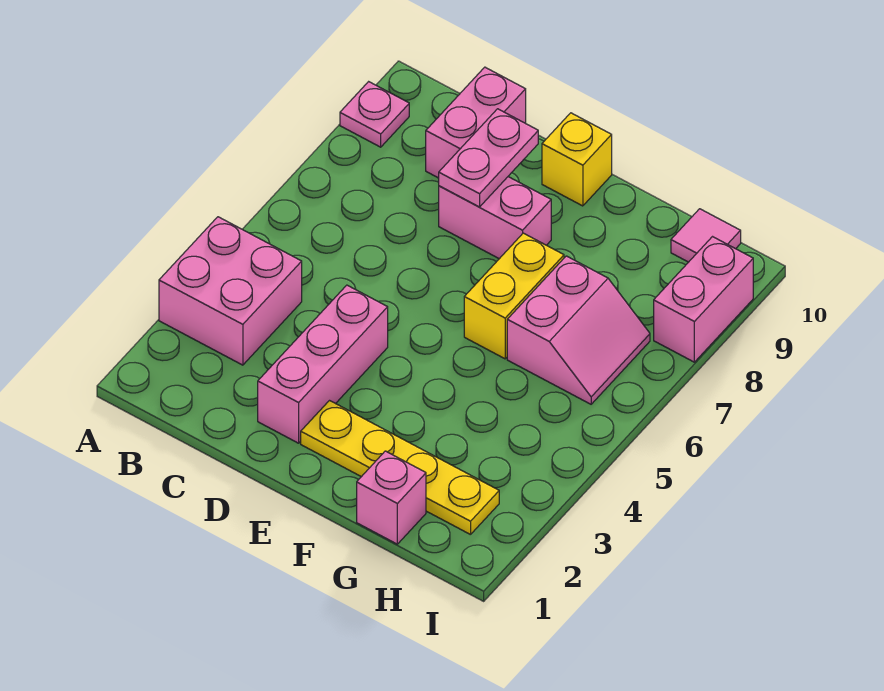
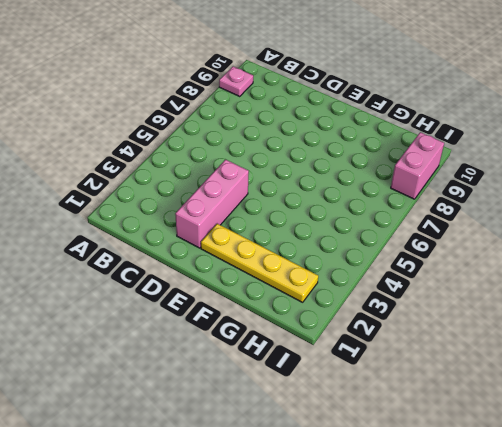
none -> pink 2x2 brick [159,217,302,365]
none -> pink 1x2 brick [426,67,526,178]
none -> pink 1x2 brick [439,177,551,259]

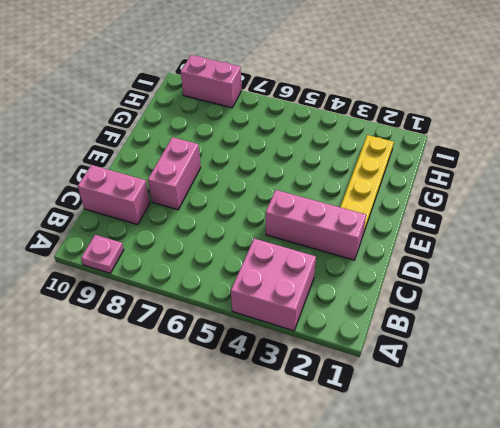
none -> yellow 1x1 brick [542,113,612,206]
none -> yellow 1x2 brick [464,233,564,359]
none -> pink 1x1 brick [357,451,426,544]

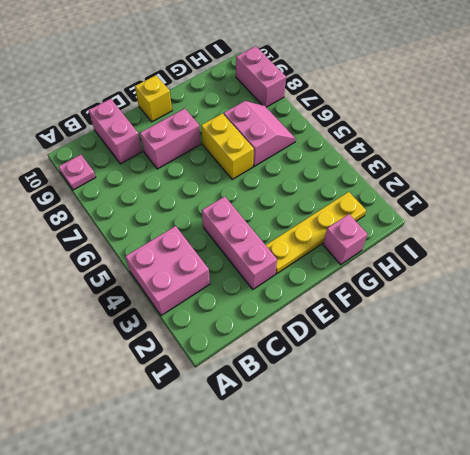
none -> pink 1x1 tile [671,209,741,262]
none -> pink 1x2 plate [439,109,538,207]

